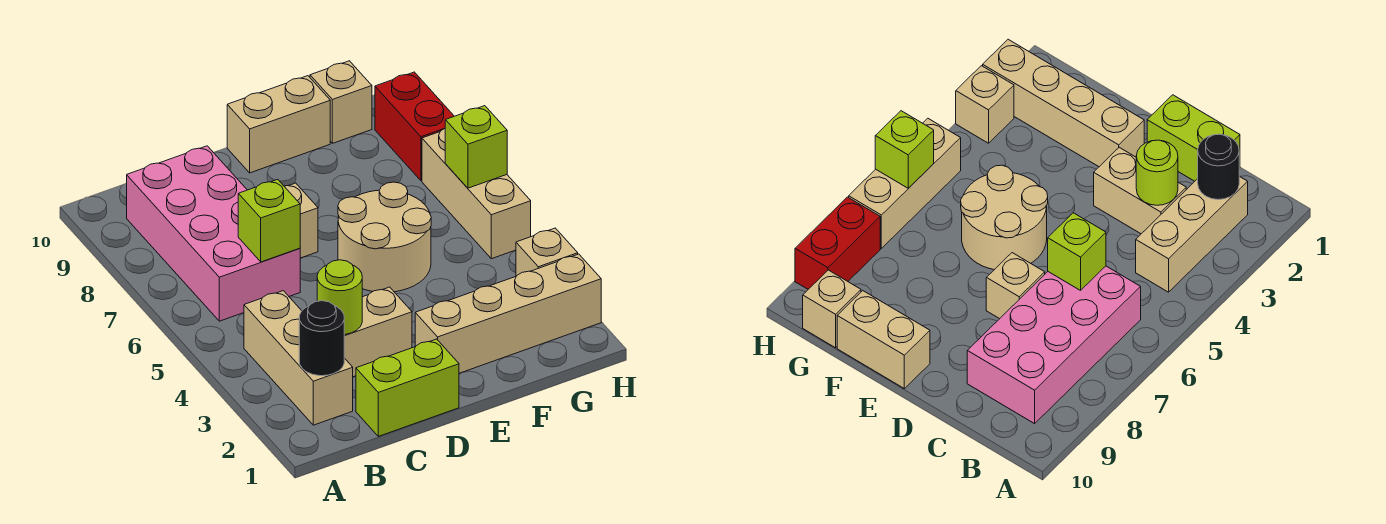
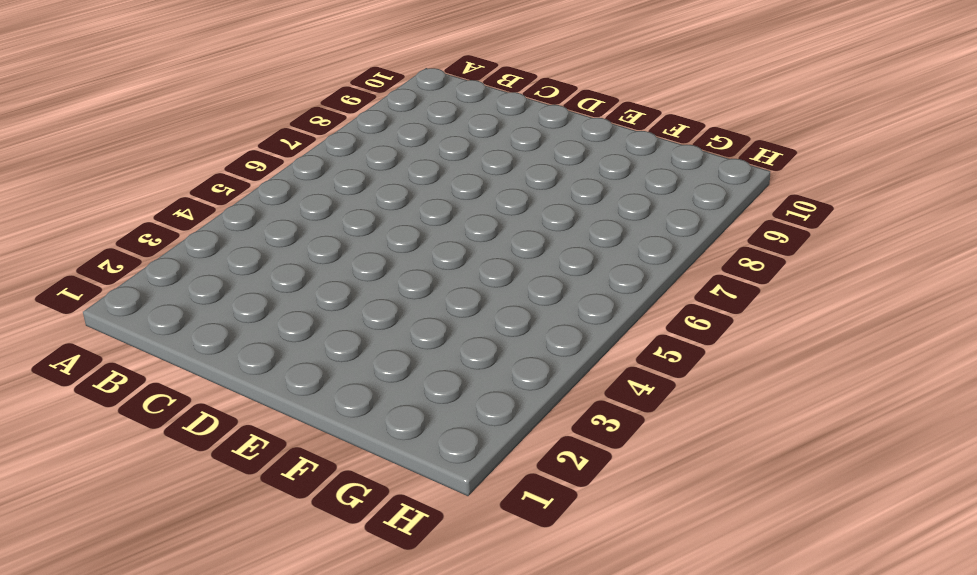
none -> tan 1x3 brick [244,291,353,425]
none -> pink 2x4 brick [127,146,300,321]
none -> lime 1x2 brick [356,339,459,436]

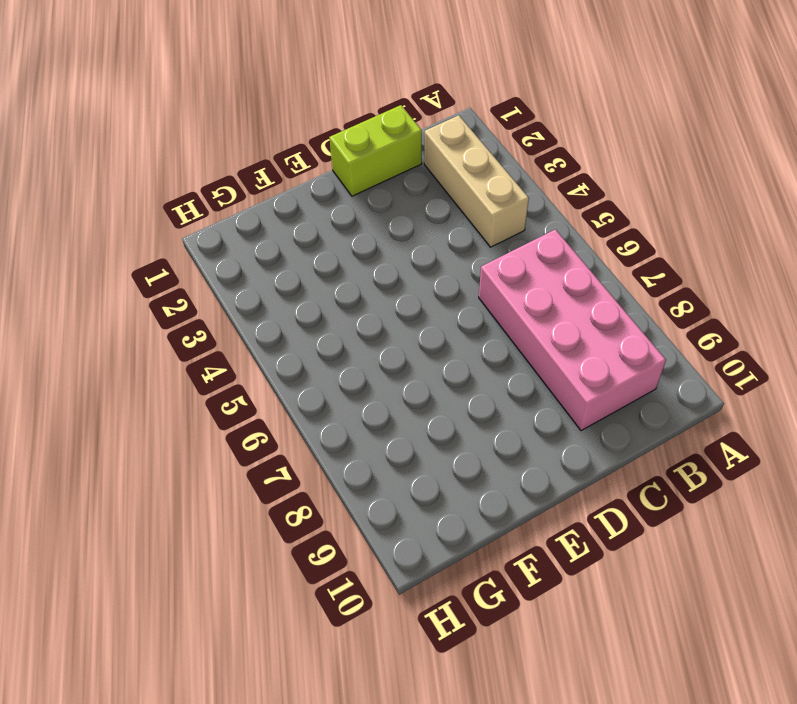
none -> tan 1x2 brick [344,287,412,377]
none -> tan 1x1 brick [284,183,318,258]
none -> tan 1x4 brick [415,254,601,373]

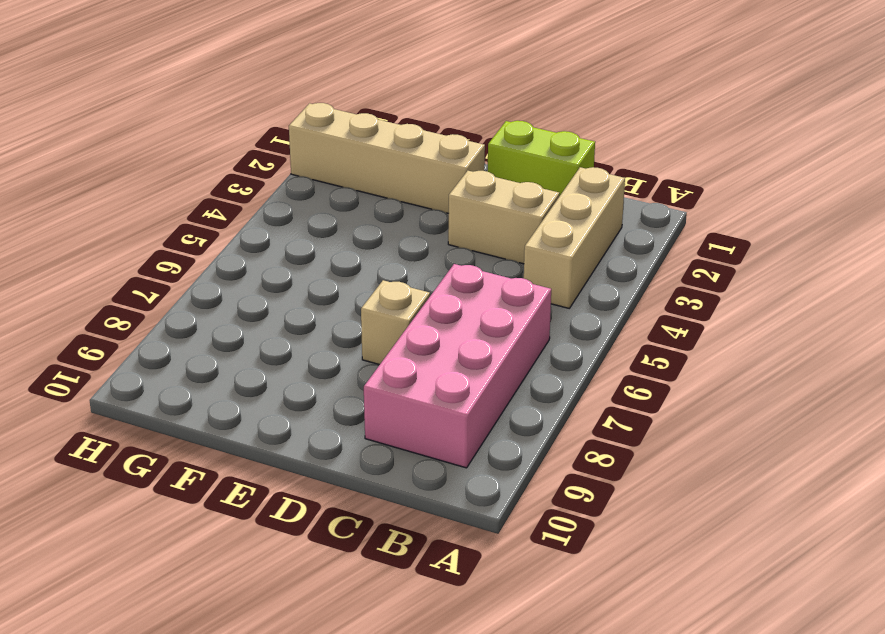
none -> tan 2x2 round brick [338,182,431,292]
none -> tan 1x2 brick [227,76,330,173]
none -> tan 1x1 brick [310,61,372,143]

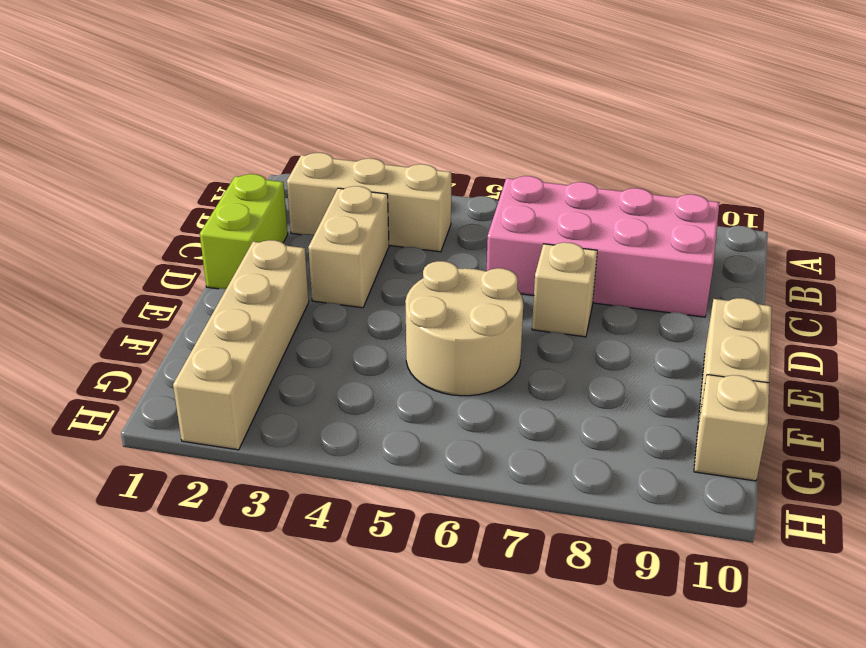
none -> tan 1x1 brick [516,228,578,276]
none -> tan 1x3 brick [422,128,531,259]
none -> red 1x2 brick [375,72,454,181]

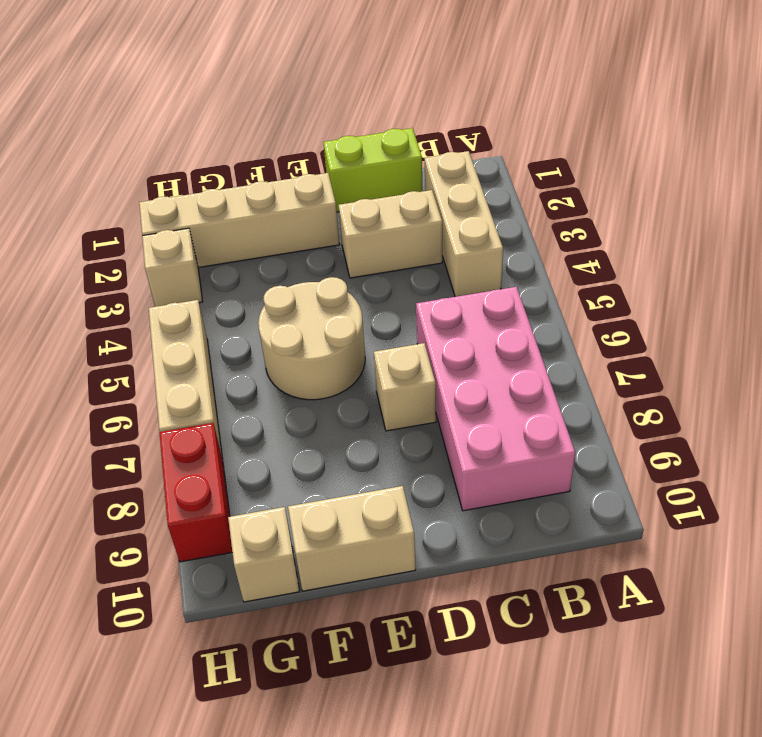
none -> black 1x1 round brick [299,301,344,376]
none -> lime 1x1 round brick [317,260,362,335]
none -> lime 1x1 brick [238,179,300,262]

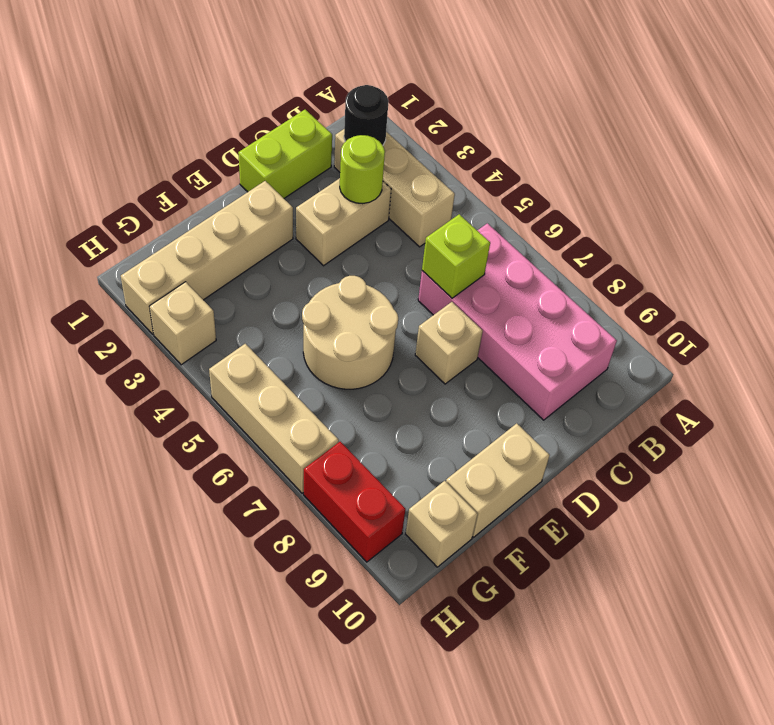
none -> lime 1x1 brick [445,106,507,188]

